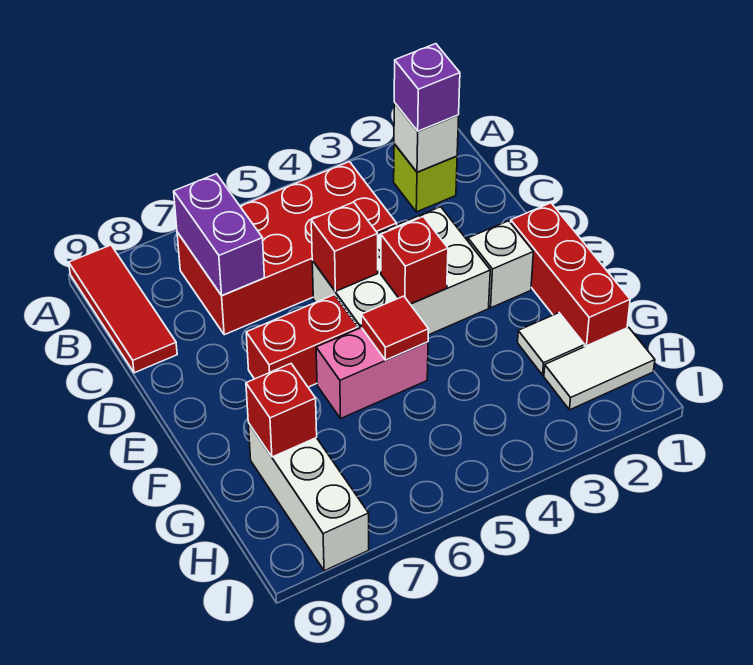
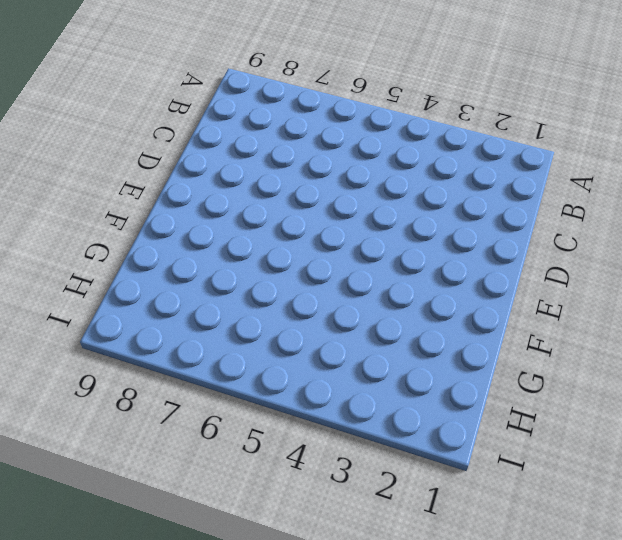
none -> red 1x3 tile [69,245,177,373]
none -> lime 1x1 brick [394,144,457,212]
none -> red 2x4 brick [177,162,397,335]

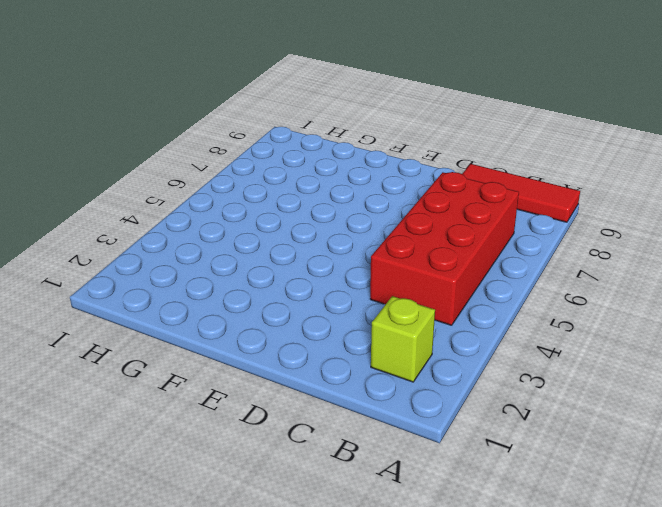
none -> white 2x3 brick [312,207,490,335]
none -> red 1x3 brick [511,203,630,347]
none -> white 1x1 brick [468,221,533,308]

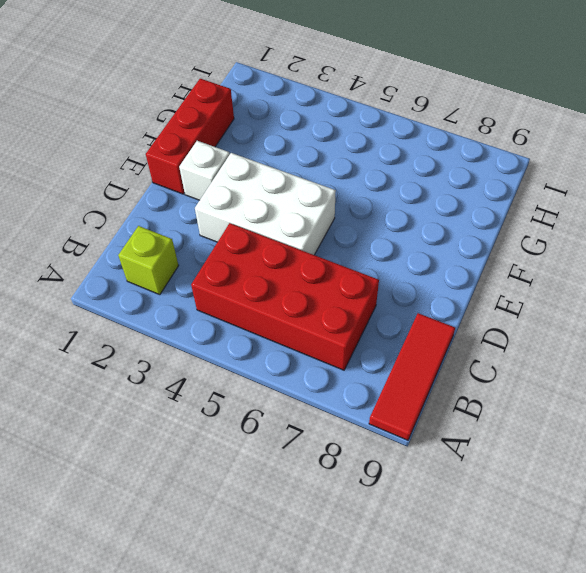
none -> red 1x2 brick [246,295,358,387]
none -> pink 1x2 brick [316,328,428,418]
none -> white 1x1 tile [518,313,585,375]

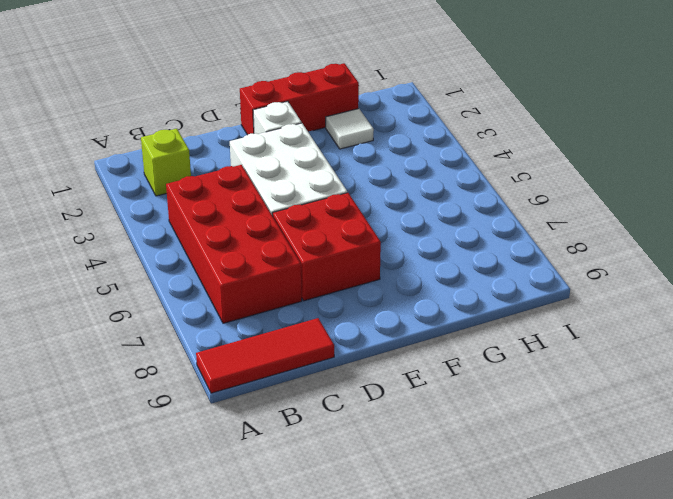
red 2x2 brick [273,193,381,301] -> red 1x2 brick [246,295,358,387]
none -> pink 1x2 brick [316,328,428,418]
none -> white 1x3 brick [248,423,369,571]
none -> white 1x2 tile [544,327,655,410]

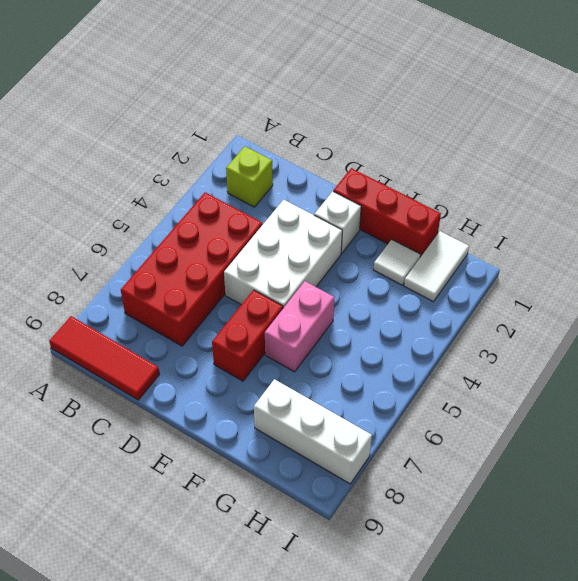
none -> white 1x1 brick [394,103,459,172]
none -> purple 1x2 brick [174,174,264,296]
none -> red 1x1 brick [311,202,378,291]

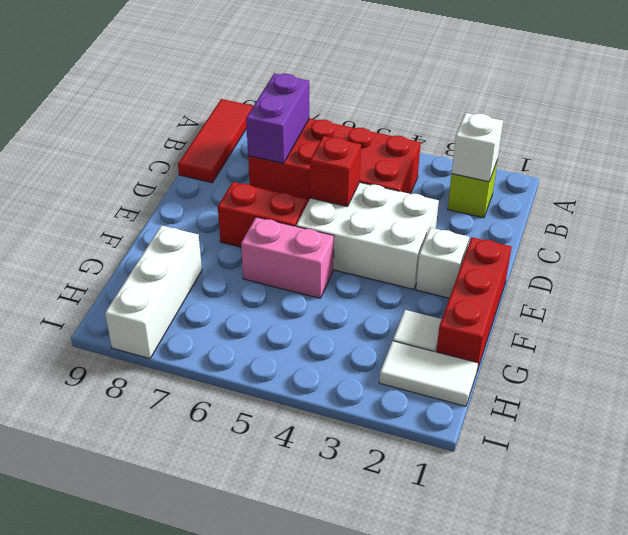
none -> red 1x1 brick [381,217,448,304]
none -> red 1x1 tile [361,296,429,360]
none -> red 1x1 brick [246,364,317,457]

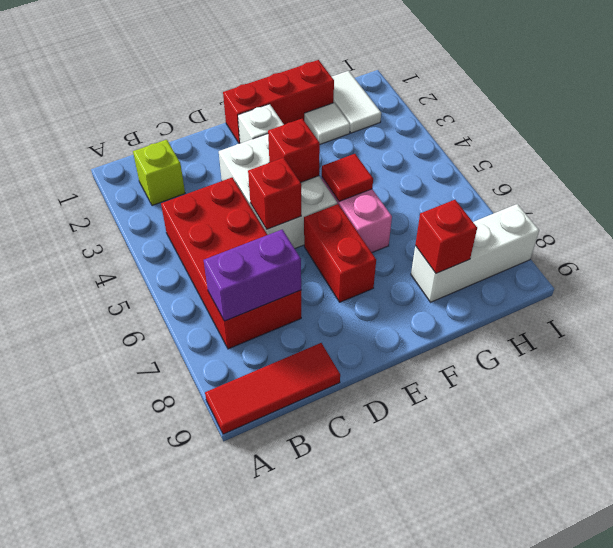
none -> white 1x1 brick [394,103,459,172]
none -> purple 1x1 brick [394,44,460,131]

